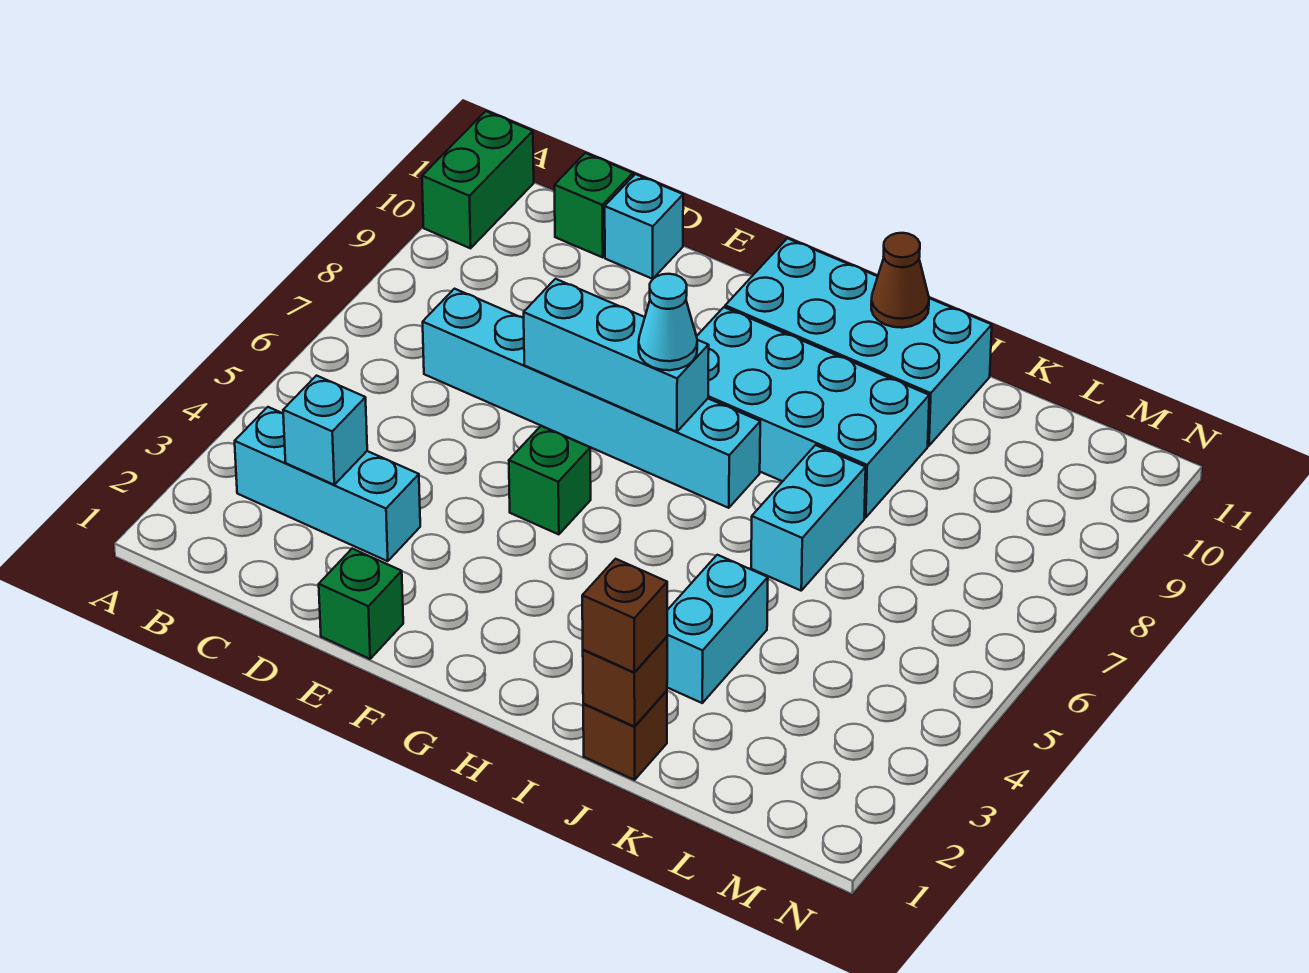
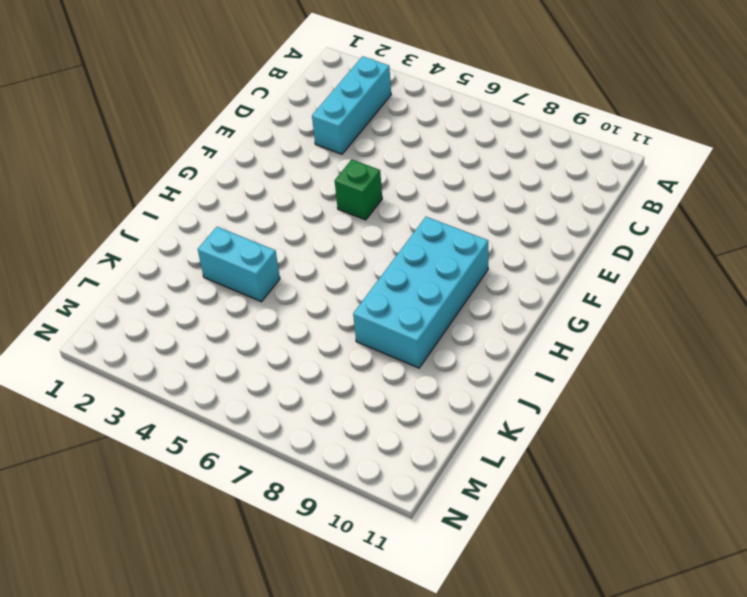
none -> green 1x2 brick [422,111,534,248]
none -> cyan 1x6 brick [423,289,760,508]
none -> green 1x1 brick [554,153,633,257]

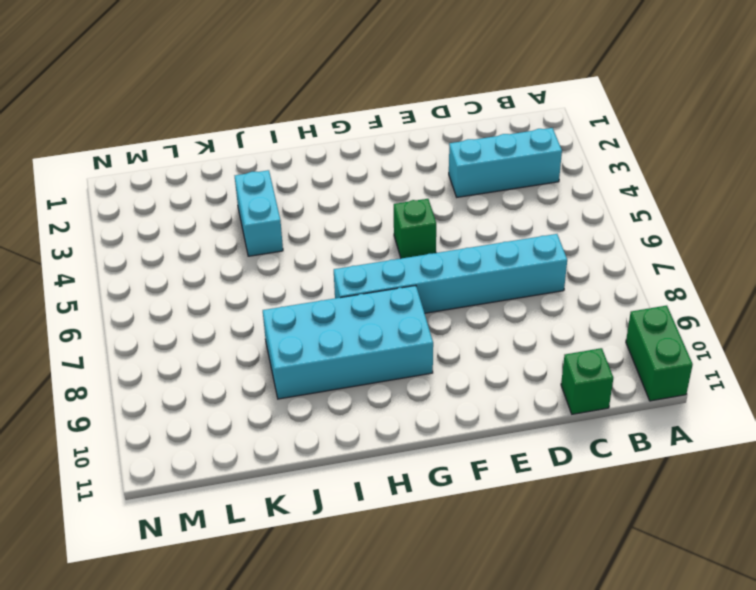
none -> cyan 1x1 brick [605,174,683,279]
none -> green 1x1 brick [319,549,403,659]
none -> cyan 2x4 brick [725,238,992,446]

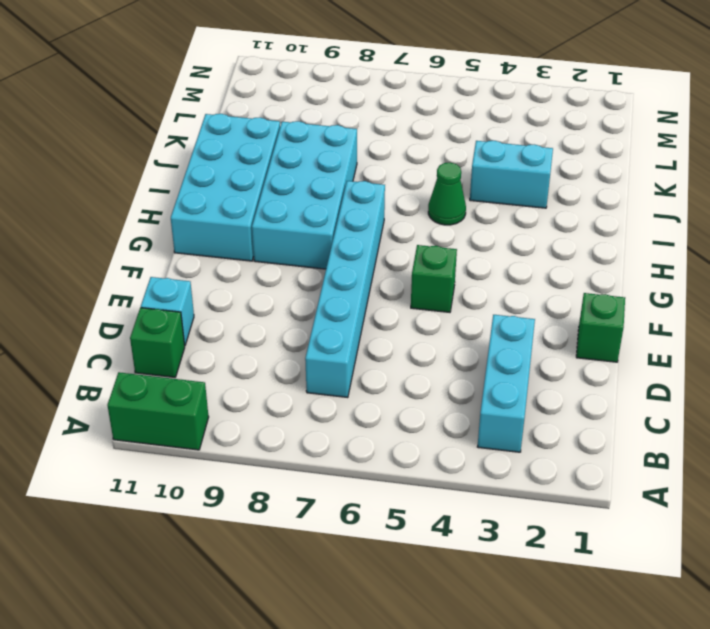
green 1x1 cone [428,163,466,225] -> none
none -> brown 1x1 brick [583,691,667,780]
none -> cyan 1x2 brick [751,445,866,591]
none -> cyan 1x1 brick [283,376,367,485]

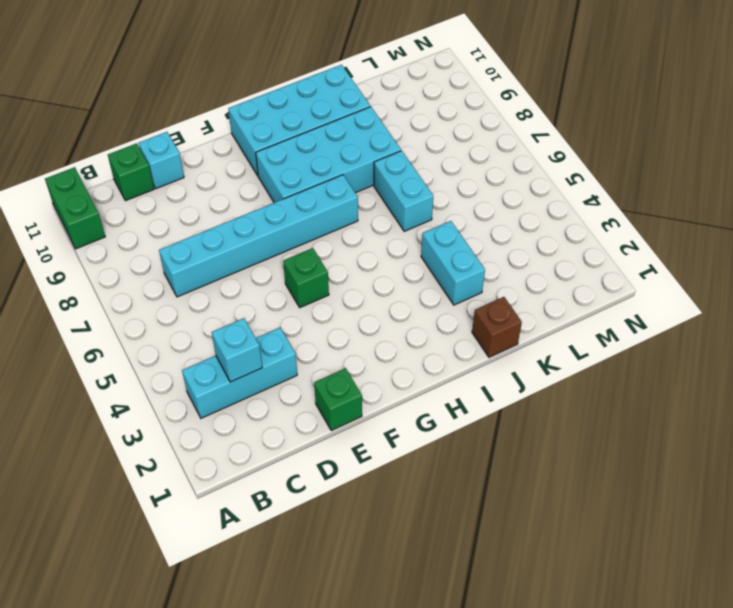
none -> cyan 1x3 brick [524,279,709,432]
none -> brown 1x1 cone [871,233,929,328]
none -> brown 1x1 brick [583,637,667,727]

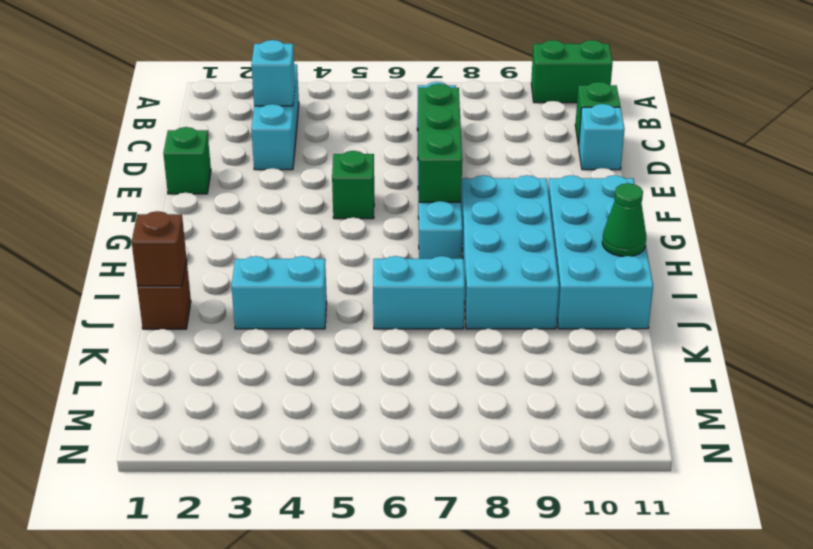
green 1x3 brick [418,84,462,202] -> cyan 1x3 brick [524,279,709,432]
green 1x1 cone [602,183,646,257] -> brown 1x1 cone [871,233,929,328]
none -> cyan 1x1 cone [639,274,697,370]
none -> brown 1x1 brick [582,559,667,673]

